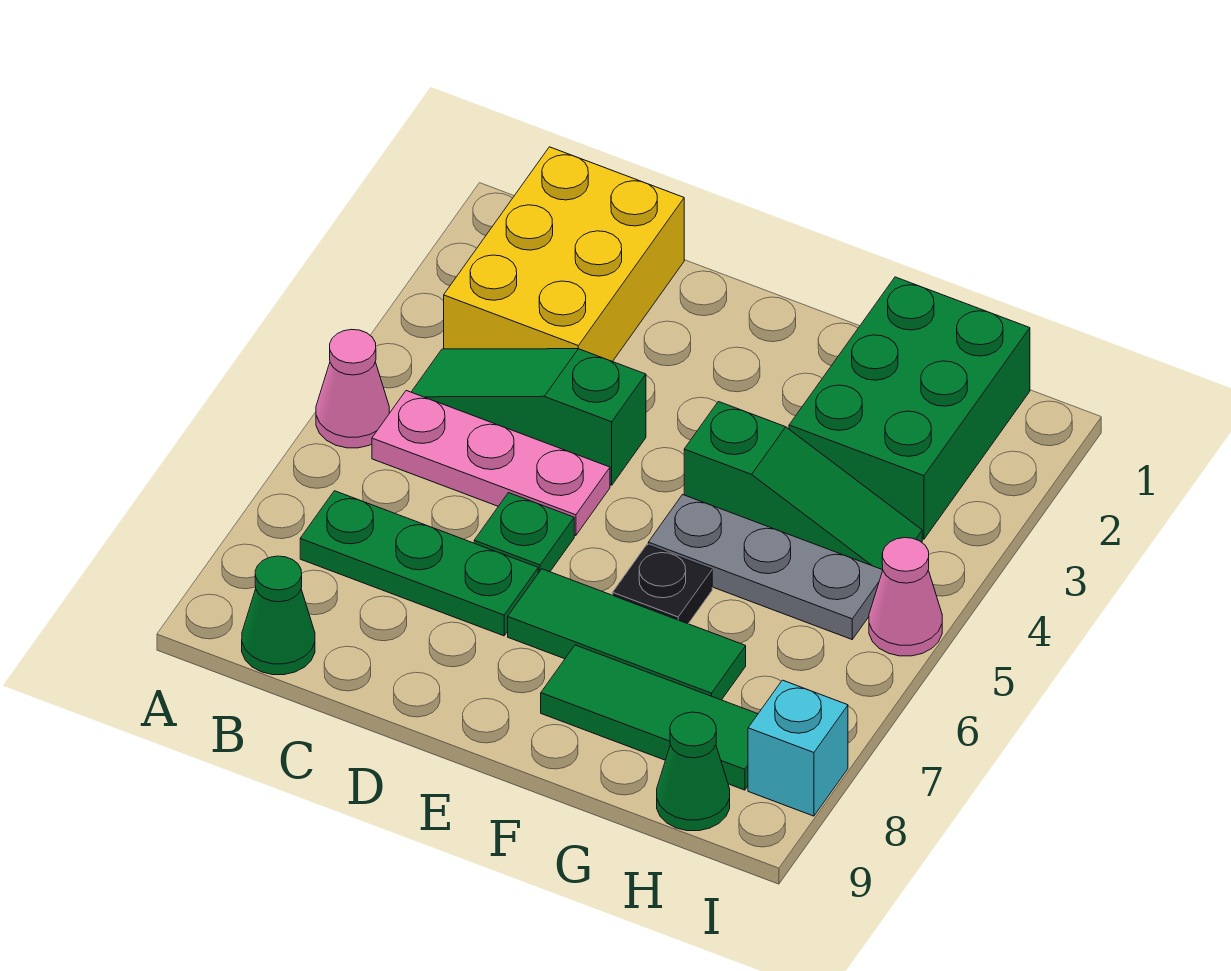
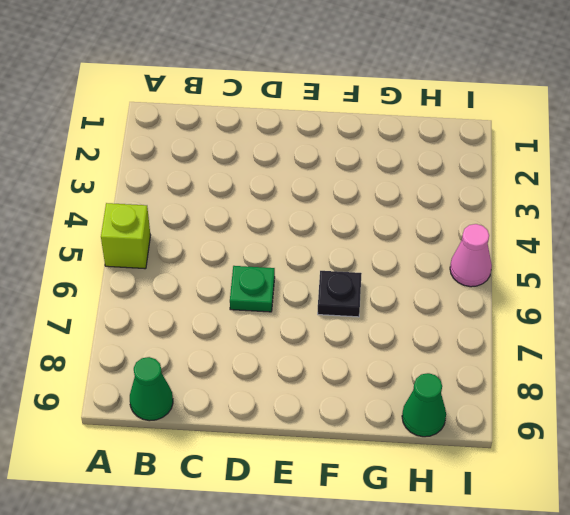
lime 1x1 brick [101,203,151,269] -> pink 1x1 cone [316,329,389,448]
none -> yellow 2x3 brick [444,147,684,362]
none -> green 1x3 slope [412,349,646,485]
none -> pink 1x3 plate [372,391,610,536]

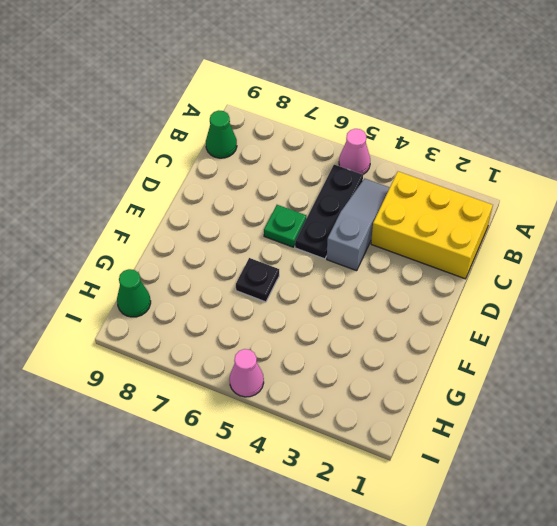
grey 1x3 slope [327,179,390,271] -> green 1x3 slope [412,349,646,485]
black 1x3 plate [295,165,363,259] -> pink 1x3 plate [372,391,610,536]
none -> green 1x3 plate [300,491,538,636]
none -> green 1x3 tile [508,569,746,700]
none -> green 1x3 slope [684,402,922,570]

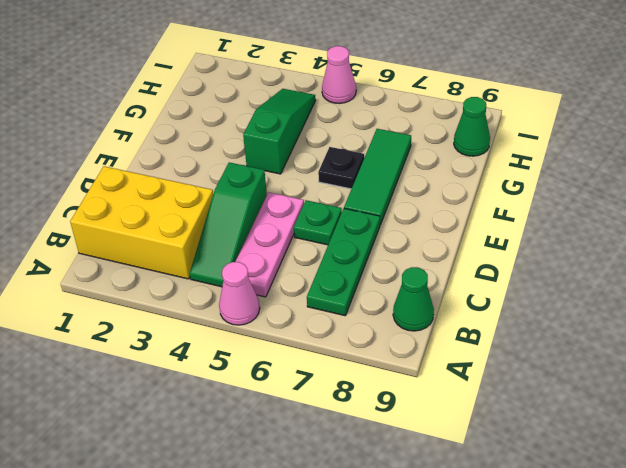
none -> grey 1x3 plate [648,495,883,639]
none -> green 1x3 tile [541,645,758,790]
none -> green 2x3 brick [789,277,1030,539]

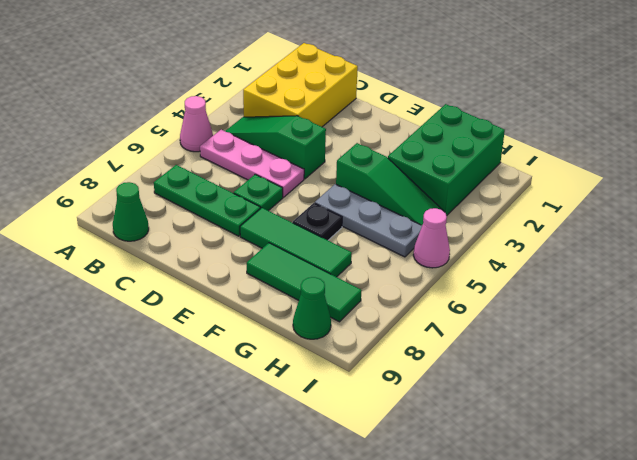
none -> cyan 1x1 brick [748,680,848,816]

